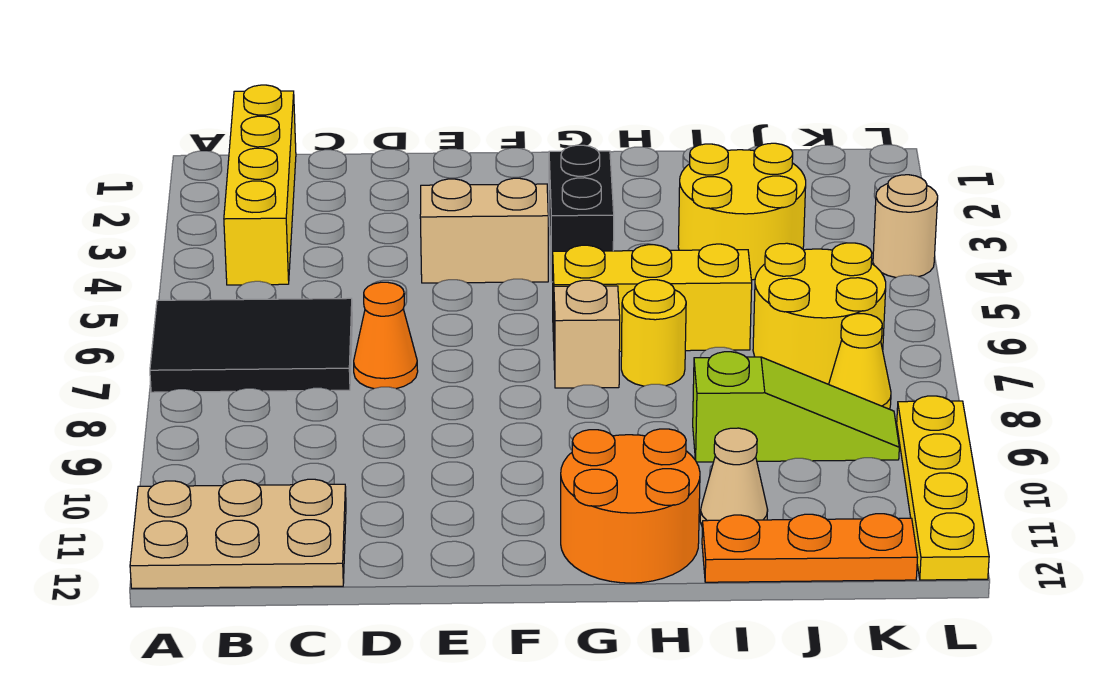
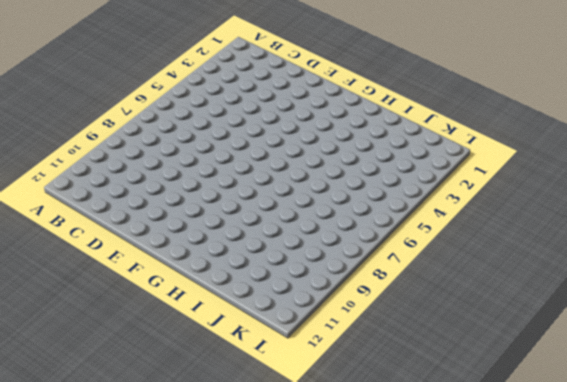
none -> black 2x3 tile [150,298,352,392]
none -> tan 2x3 plate [130,479,346,588]
none -> yellow 1x4 brick [224,85,296,285]

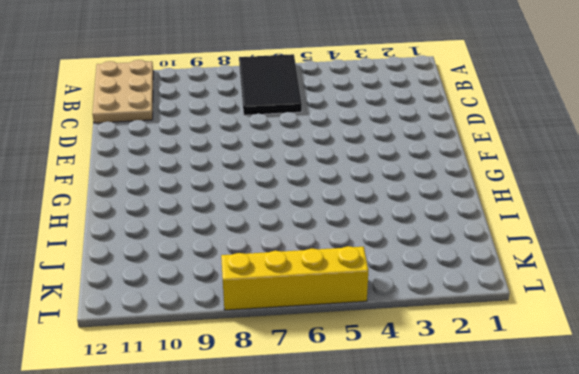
yellow 1x4 brick [221,246,368,310] -> yellow 1x4 brick moved to [224,85,296,285]
none -> orange 1x1 cone [354,282,418,389]
none -> tan 1x2 brick [420,178,548,283]
none -> black 1x2 brick [549,145,614,282]

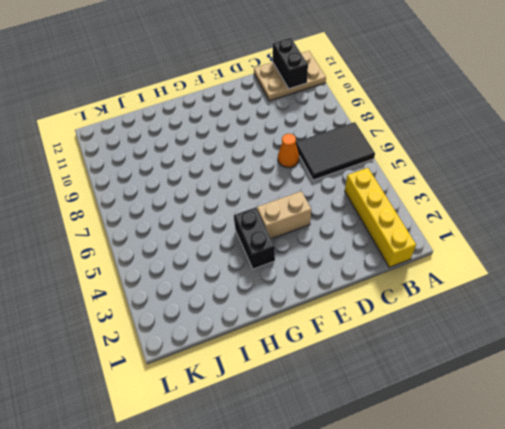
black 1x2 brick [273,38,308,89] -> none
none -> yellow 1x3 brick [553,244,752,351]
none -> tan 1x1 brick [554,280,620,388]
none -> orange 2x2 round brick [561,429,700,583]

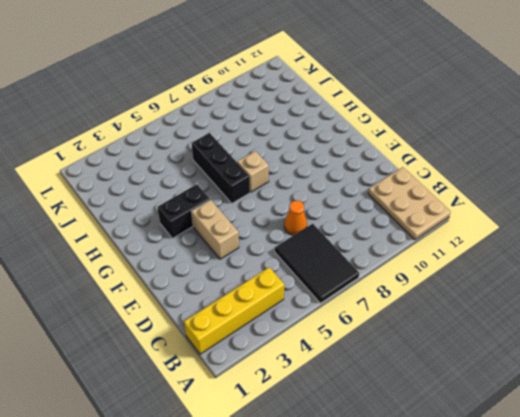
black 1x3 brick [191,133,250,203] -> yellow 1x3 brick [553,244,752,351]
none -> orange 2x2 round brick [561,429,700,583]
none -> yellow 1x1 round brick [621,280,686,386]
none -> yellow 2x2 round brick [678,143,806,280]

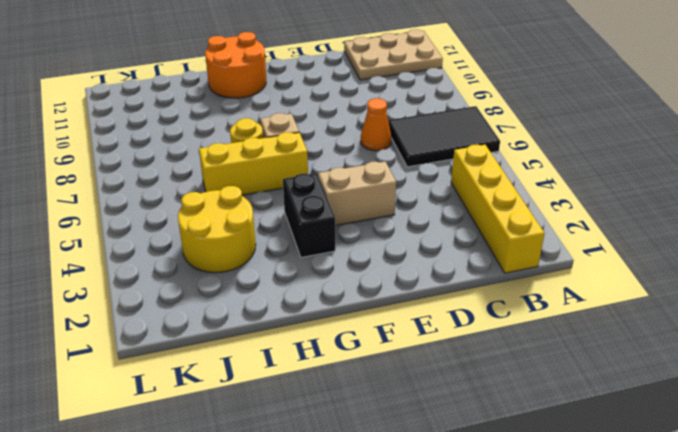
none -> lime 1x3 slope [693,352,899,462]
none -> tan 1x1 cone [700,428,768,525]
none -> orange 1x3 plate [702,514,918,582]

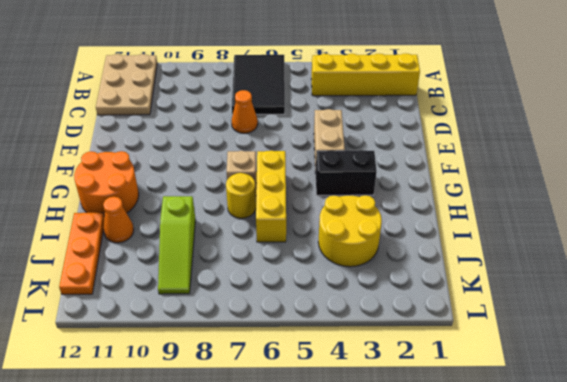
orange 1x1 cone [103,197,134,243] -> tan 1x1 cone [700,428,768,525]
none -> yellow 2x2 round brick [753,243,886,384]
none -> yellow 1x1 cone [829,314,891,409]
none -> tan 1x1 round brick [873,175,938,277]

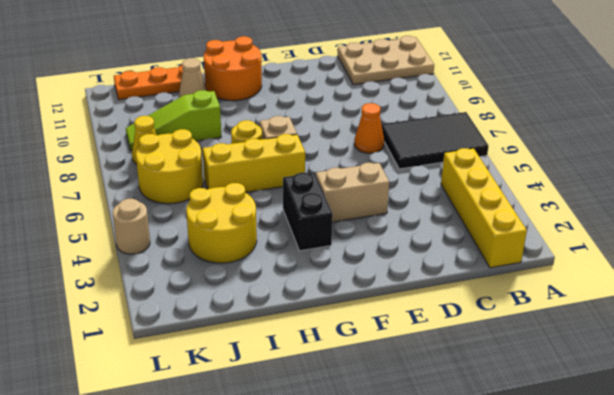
none -> yellow 1x4 plate [897,396,989,580]

